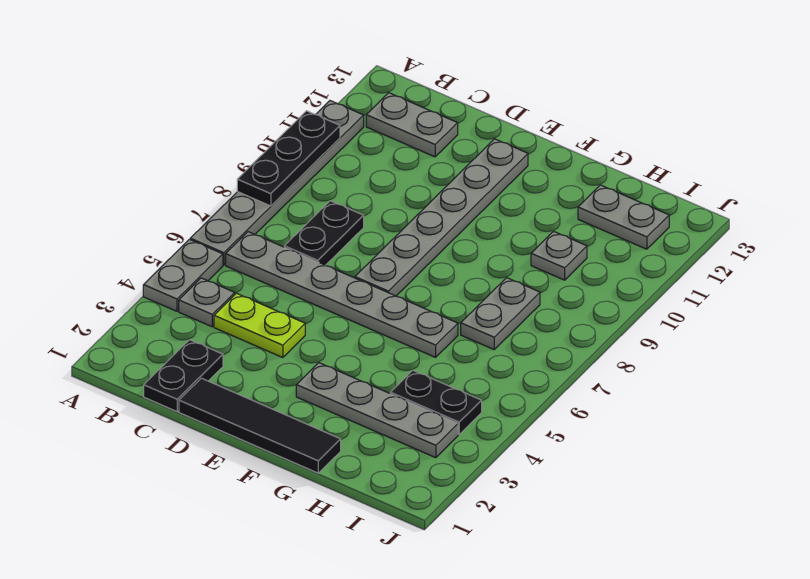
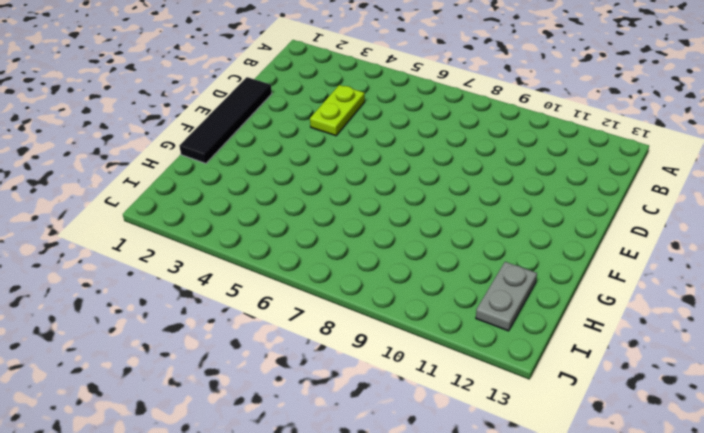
none -> grey 1x2 plate [143,239,223,311]
none -> grey 1x6 plate [190,101,364,265]
none -> grey 1x1 plate [179,278,235,327]

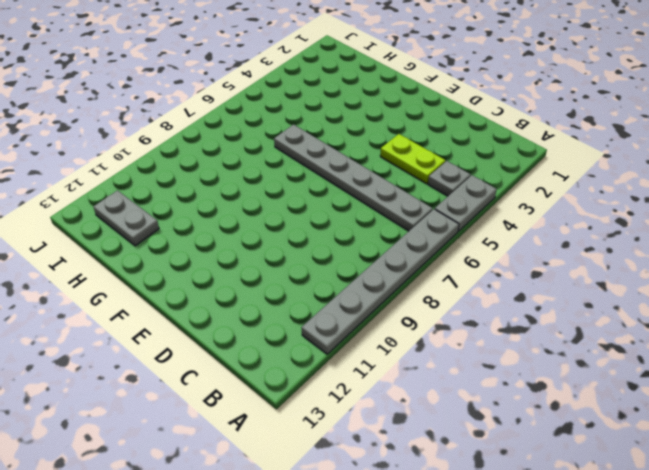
none -> grey 1x2 plate [366,93,458,157]
none -> black 1x2 plate [144,340,223,411]
none -> black 1x2 plate [284,201,364,265]

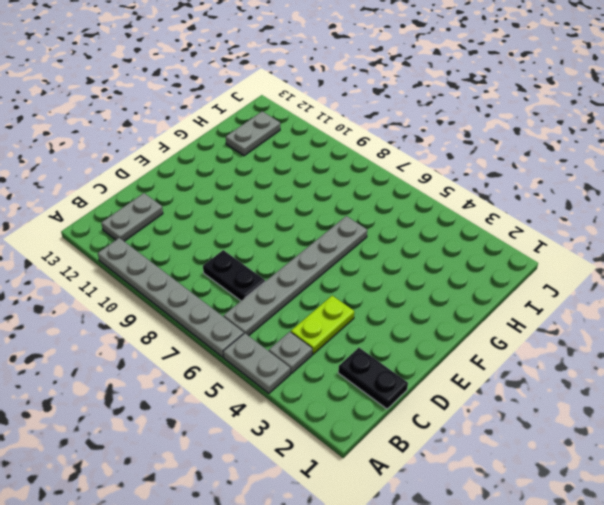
none -> black 1x4 tile [179,378,341,473]
none -> grey 1x6 plate [355,139,528,296]
none -> grey 1x4 plate [296,363,458,458]

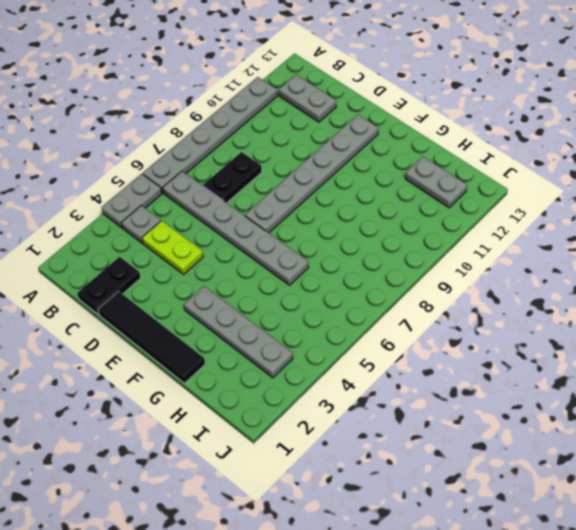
none -> black 1x2 plate [390,370,482,434]
none -> grey 1x2 plate [461,278,540,349]
none -> grey 1x1 plate [531,231,587,280]

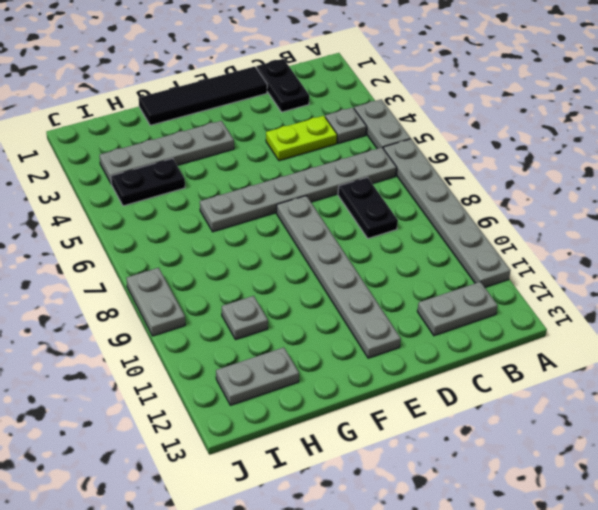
grey 1x2 plate [126,268,185,336] -> grey 1x2 plate moved to [461,278,540,349]
none -> black 1x3 plate [237,111,340,206]

